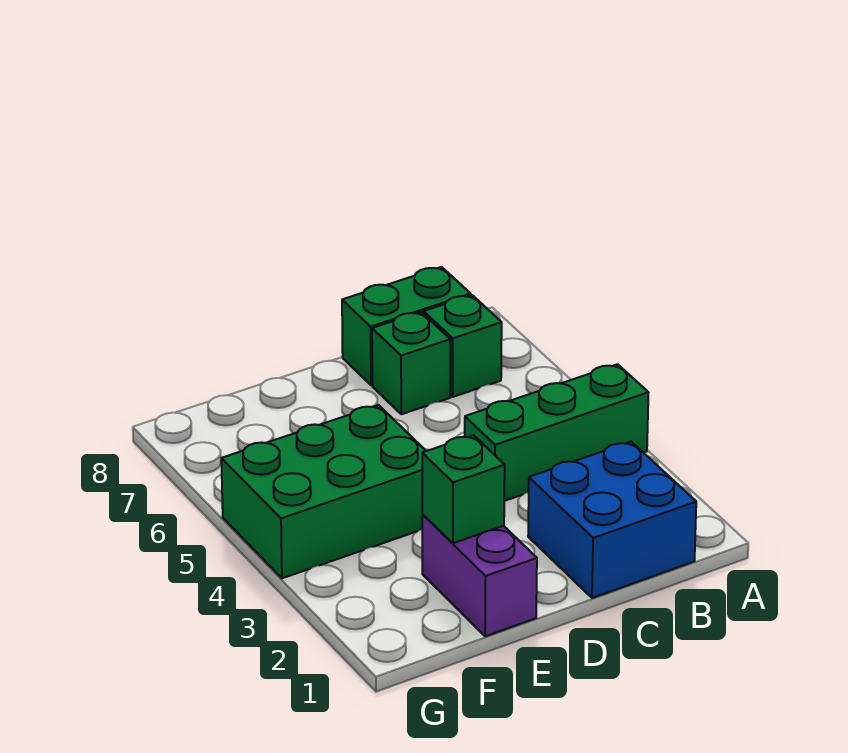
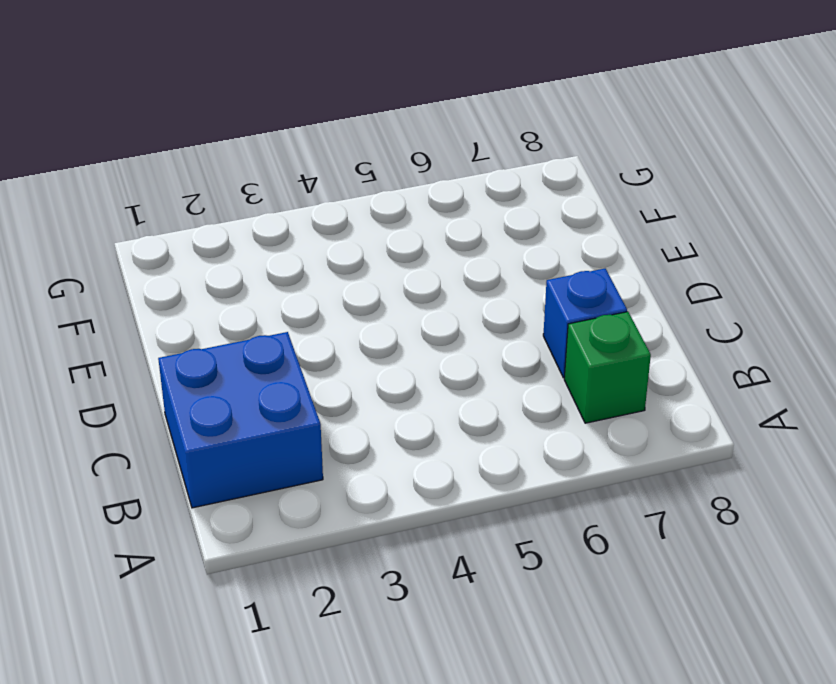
blue 1x1 brick [543,269,627,378] -> green 1x1 brick [372,312,450,414]
none -> green 1x3 brick [465,364,648,501]
none -> green 1x2 brick [342,267,471,385]

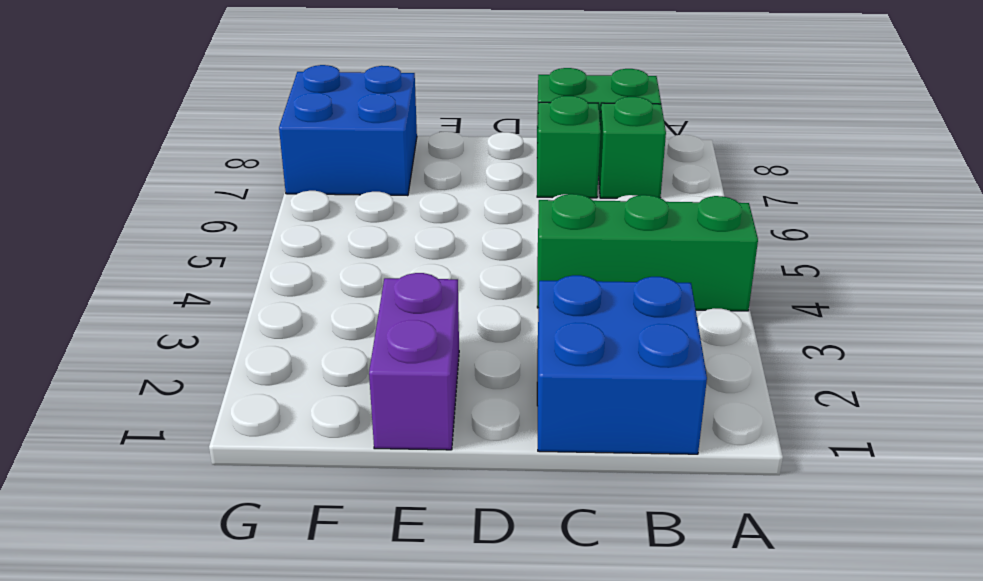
blue 2x2 brick [279,65,417,196] -> none
none -> green 2x3 brick [221,405,426,578]
none -> green 1x1 brick [422,435,505,543]

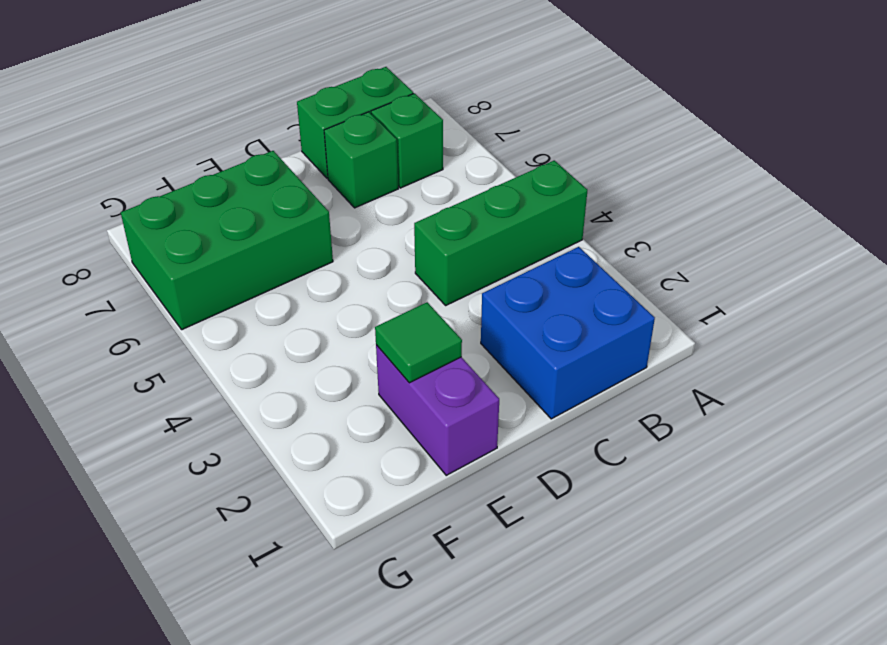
green 1x1 tile [375,302,462,383] -> green 1x1 brick [422,435,505,543]
green 2x3 brick [121,151,333,330] -> green 2x3 brick moved to [221,405,426,578]

